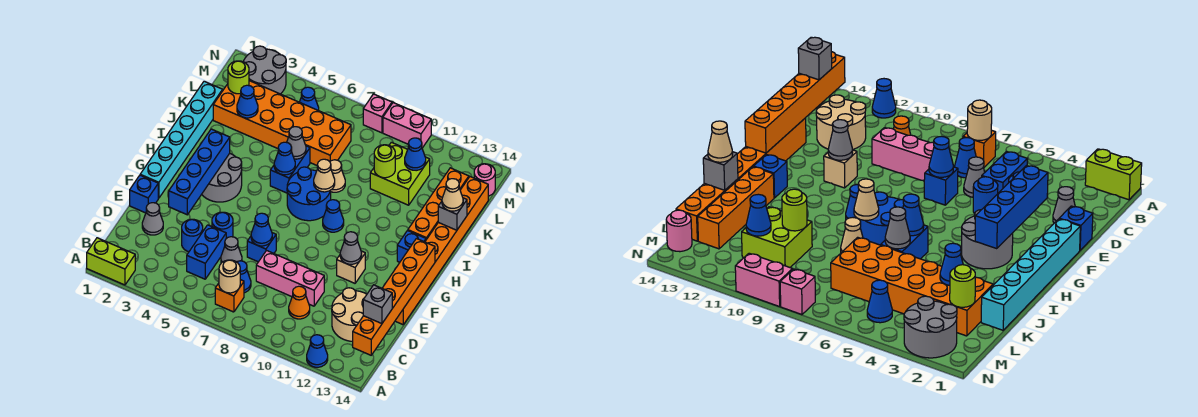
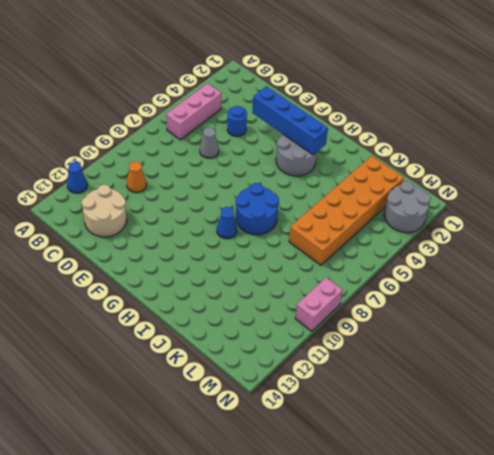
pink 1x3 brick [166,83,222,140] -> pink 1x3 brick moved to [256,251,324,306]
none -> lime 1x2 brick [87,238,135,285]
none -> orange 1x1 brick [215,280,244,312]
none -> blue 1x2 brick [187,225,226,279]
none -> blue 1x1 cone [237,261,251,293]

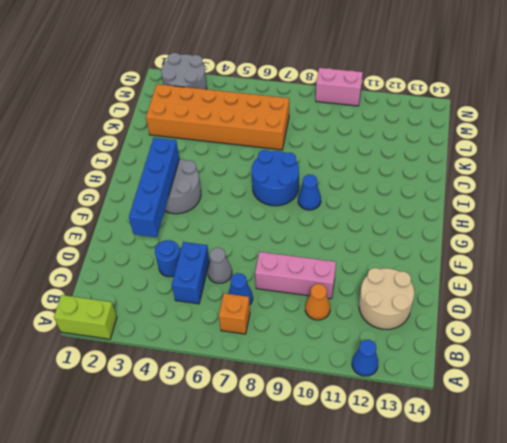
none -> grey 1x1 cone [142,203,163,235]
none -> blue 1x1 brick [130,175,158,213]
none -> blue 1x1 round brick [212,212,233,239]
none -> blue 1x1 brick [247,233,276,262]

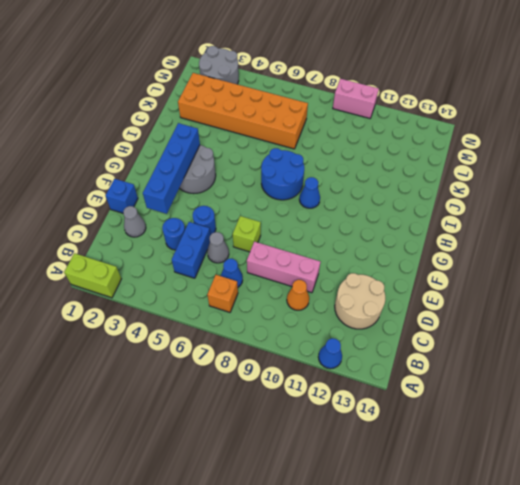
lime 1x1 brick [233,216,261,252] -> blue 1x1 brick [247,233,276,262]
none -> orange 1x8 brick [395,177,488,325]
none -> cyan 1x6 brick [140,81,223,198]
none -> tan 1x1 brick [337,251,365,283]
none -> blue 1x1 brick [397,231,426,262]

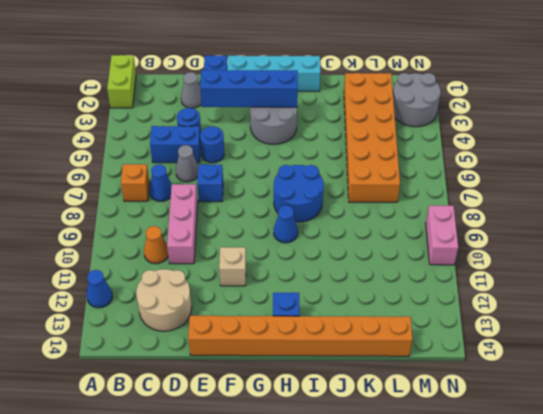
cyan 1x4 brick [227,55,320,91] -> cyan 1x6 brick [140,81,223,198]
none -> blue 1x2 brick [270,146,310,193]
none -> orange 1x4 brick [408,168,469,240]
none -> tan 1x1 cone [330,160,345,192]
none -> lime 2x2 brick [370,142,430,205]

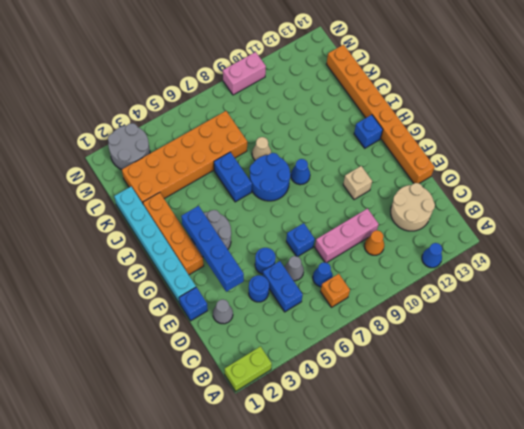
orange 1x4 brick [143,192,204,275] -> orange 1x4 brick moved to [408,168,469,240]
none -> lime 2x2 brick [370,142,430,205]
none -> blue 1x1 cone [300,87,319,110]
none -> pink 1x1 round brick [474,164,495,196]
none -> pink 1x1 brick [363,94,392,133]

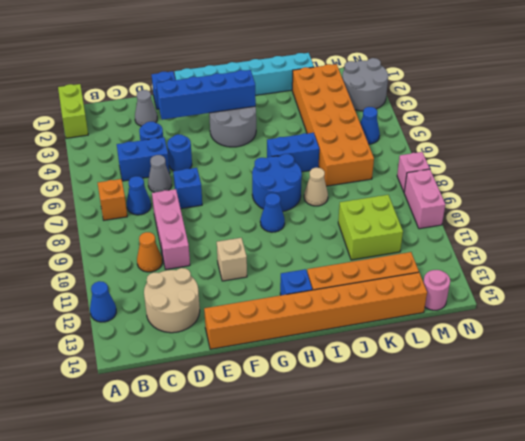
none -> tan 1x1 round brick [219,260,240,293]
none -> orange 1x6 brick [353,239,435,355]
none -> blue 1x1 cone [251,213,272,246]
none -> grey 1x1 cone [340,232,362,264]

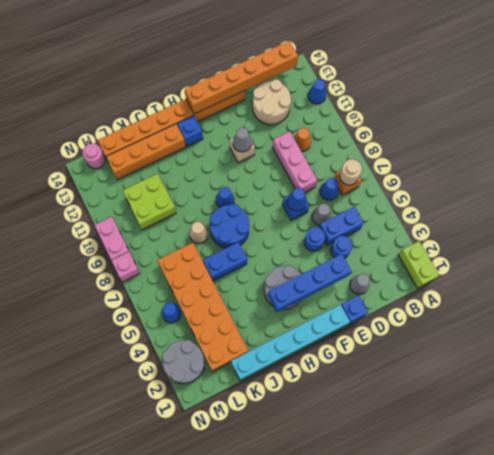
none -> blue 1x1 cone [274,142,295,175]
none -> tan 1x1 cone [314,159,335,192]
none -> grey 1x1 cone [287,127,306,159]
none -> grey 1x1 brick [438,198,467,230]

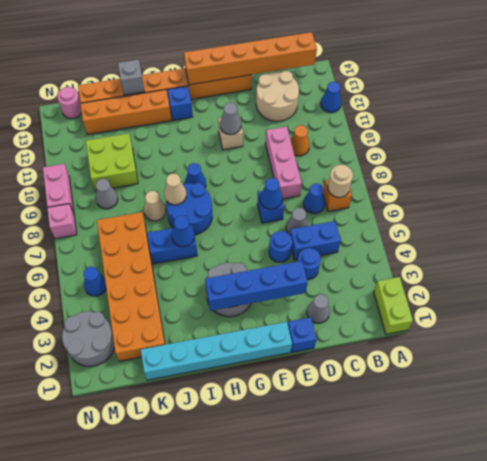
grey 1x1 cone [96,179,118,209] -> grey 1x1 cone moved to [287,127,306,159]
none -> blue 1x1 cone [237,85,258,118]
none -> lime 1x1 round brick [374,145,395,178]
none -> lime 1x1 round brick [228,61,249,94]
none -> blue 1x1 cone [405,138,426,171]

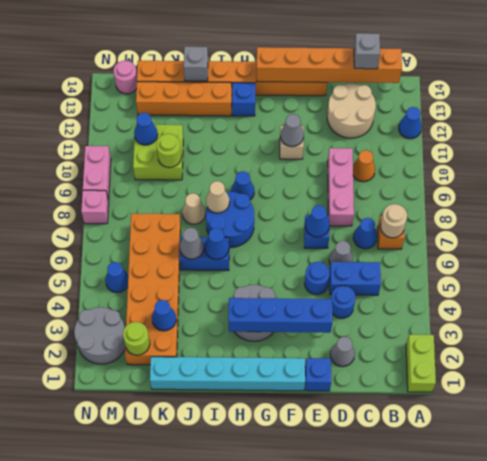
none -> tan 1x1 cone [442,179,463,211]

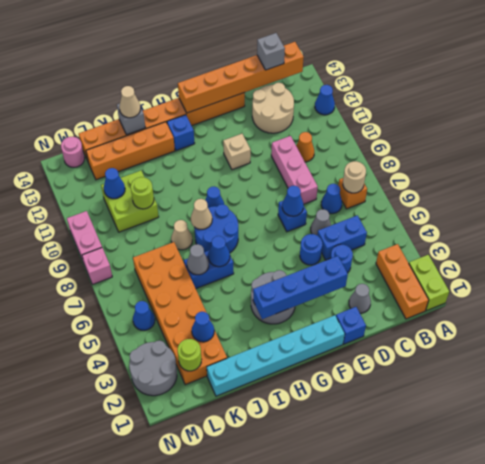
orange 1x3 brick [376,244,429,319] -> none
none -> grey 1x1 cone [340,232,362,264]

